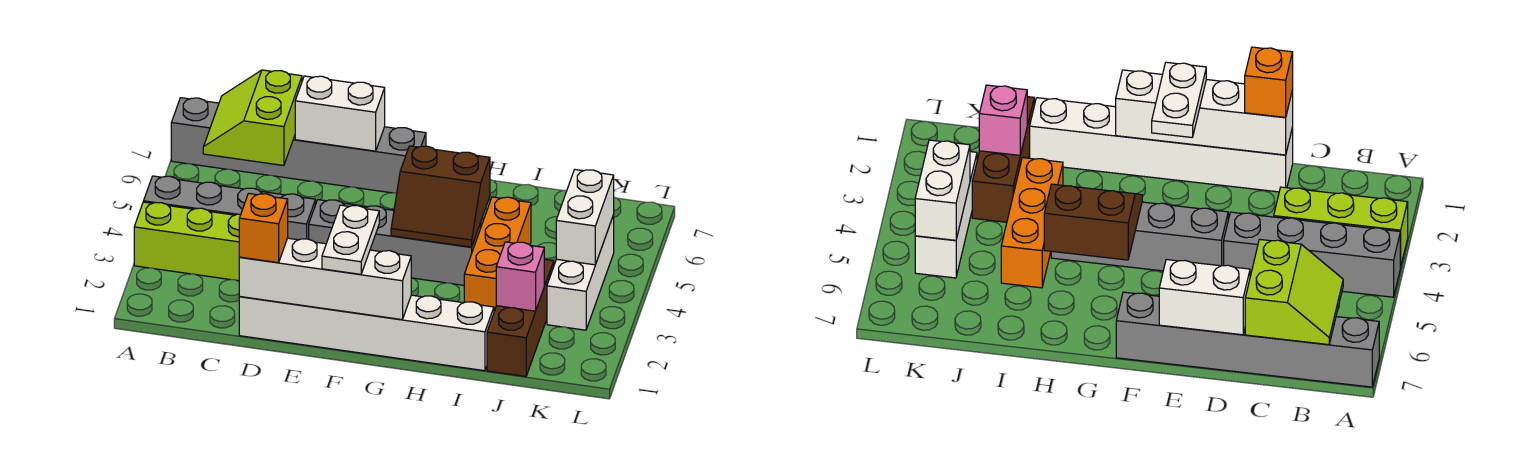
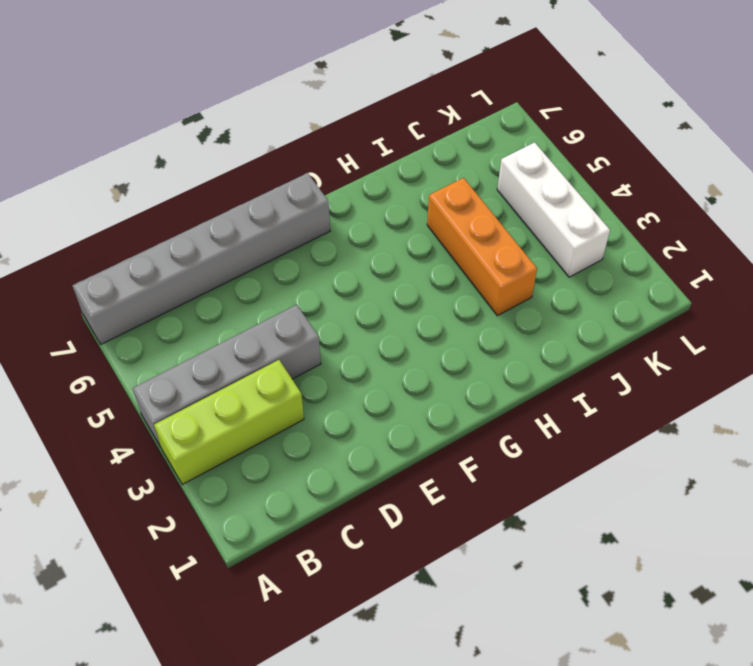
none -> white 1x6 brick [239,295,494,371]
none -> grey 1x4 brick [309,200,481,285]
none -> brown 1x3 brick [487,259,554,377]

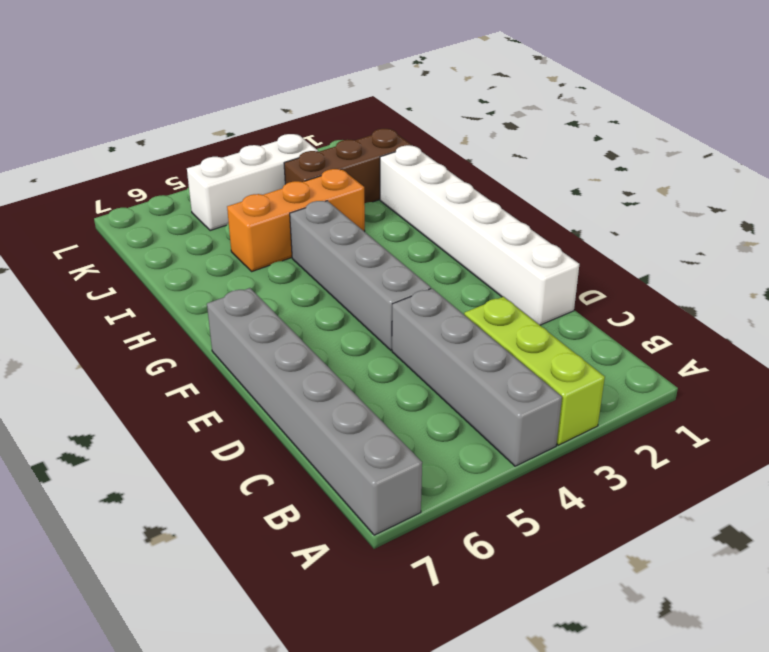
none -> lime 2x2 slope [203,70,302,166]
none -> white 1x4 brick [239,238,411,320]
none -> white 1x2 brick [295,76,385,151]

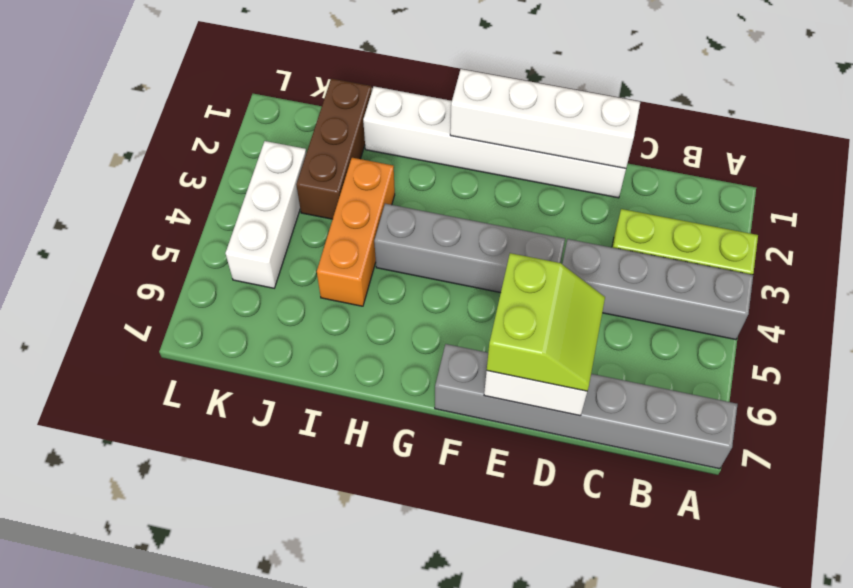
lime 2x2 slope [487,253,605,391] -> lime 2x2 slope moved to [203,70,302,166]
none -> brown 2x2 slope [391,146,490,247]
none -> pink 1x1 brick [496,242,544,311]
none -> white 1x2 brick [556,170,614,265]

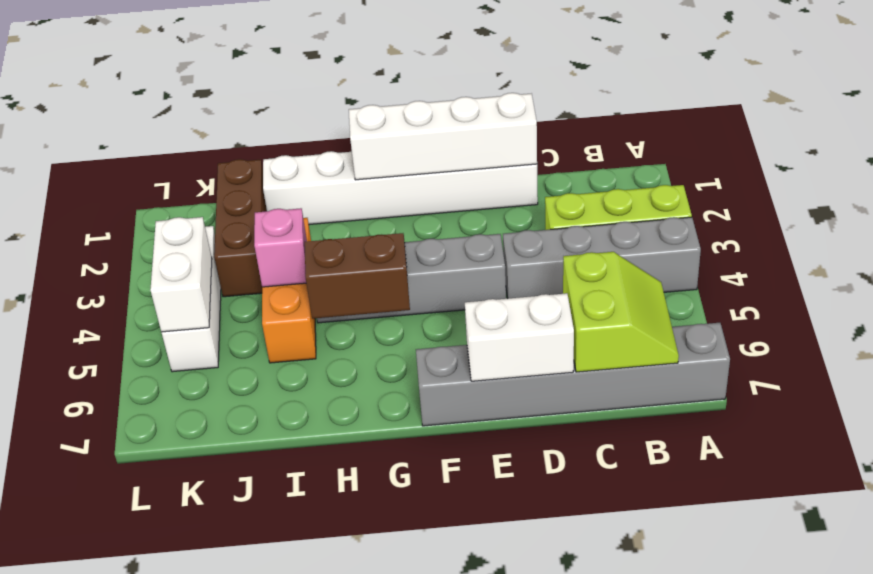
pink 1x1 brick [254,208,307,287] -> pink 1x1 brick moved to [496,242,544,311]
none -> orange 1x1 brick [239,193,288,263]
none -> white 1x2 plate [322,205,379,274]

